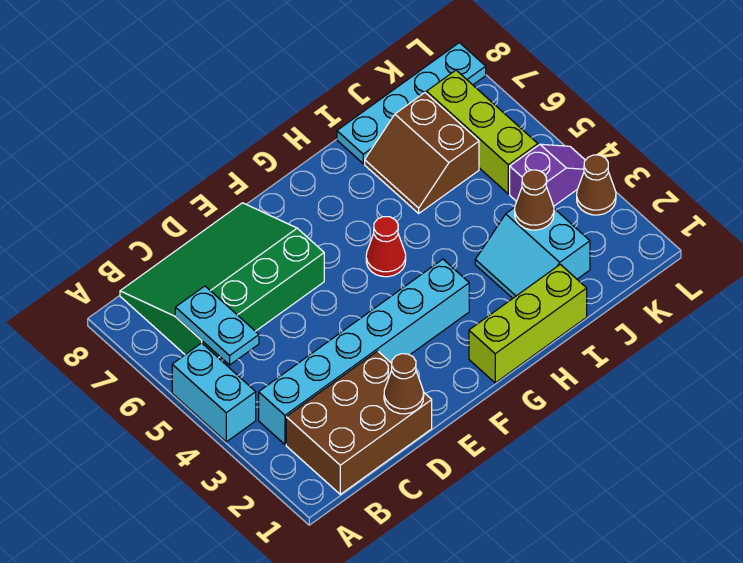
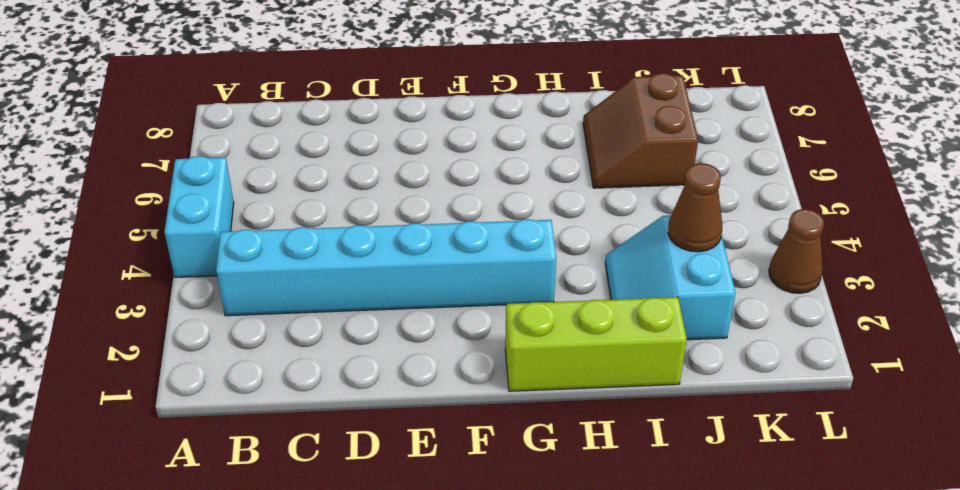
none -> brown 2x3 brick [286,351,432,494]
none -> green 3x4 slope [120,203,324,358]
none -> red 1x1 cone [366,217,406,277]

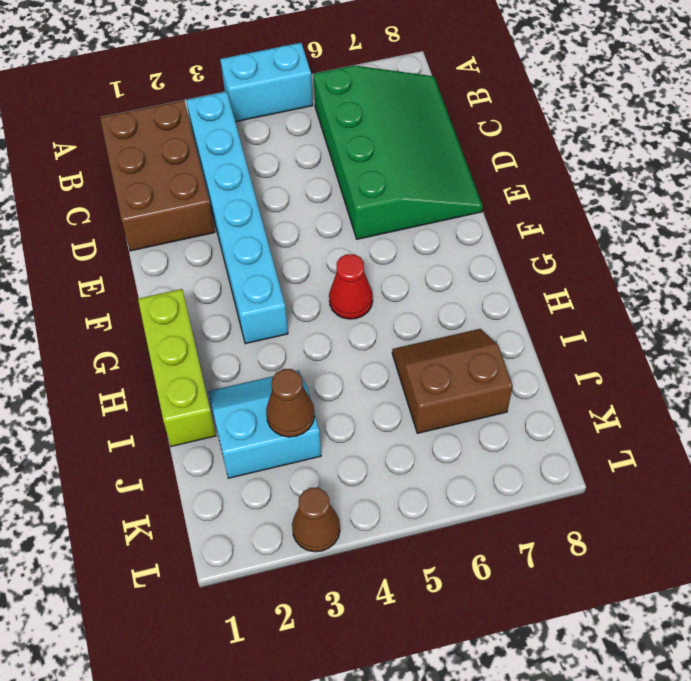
none -> cyan 1x4 plate [337,43,486,164]
none -> purple 1x2 slope [510,144,585,206]
none -> lime 1x3 brick [427,70,538,194]

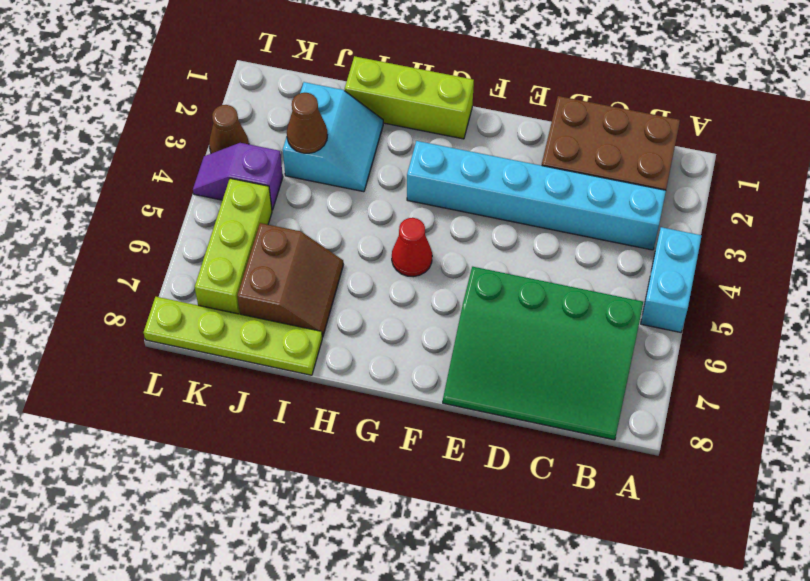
lime 1x4 plate [144,297,322,375] -> cyan 1x4 plate [337,43,486,164]
none -> cyan 1x2 plate [175,286,259,365]
none -> brown 1x1 cone [384,354,424,414]

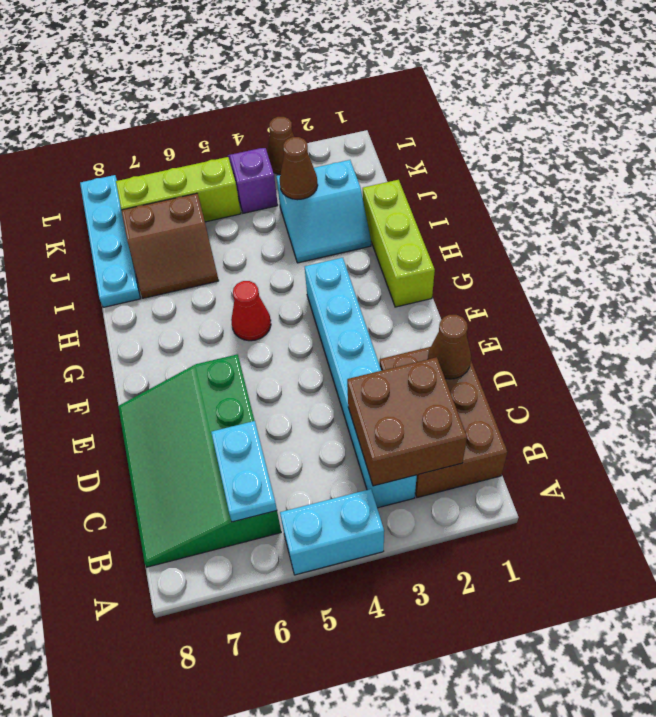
brown 2x2 brick [347,357,467,486] -> none
cyan 1x2 plate [211,421,277,522] -> cyan 1x2 plate turned to [175,286,259,365]

